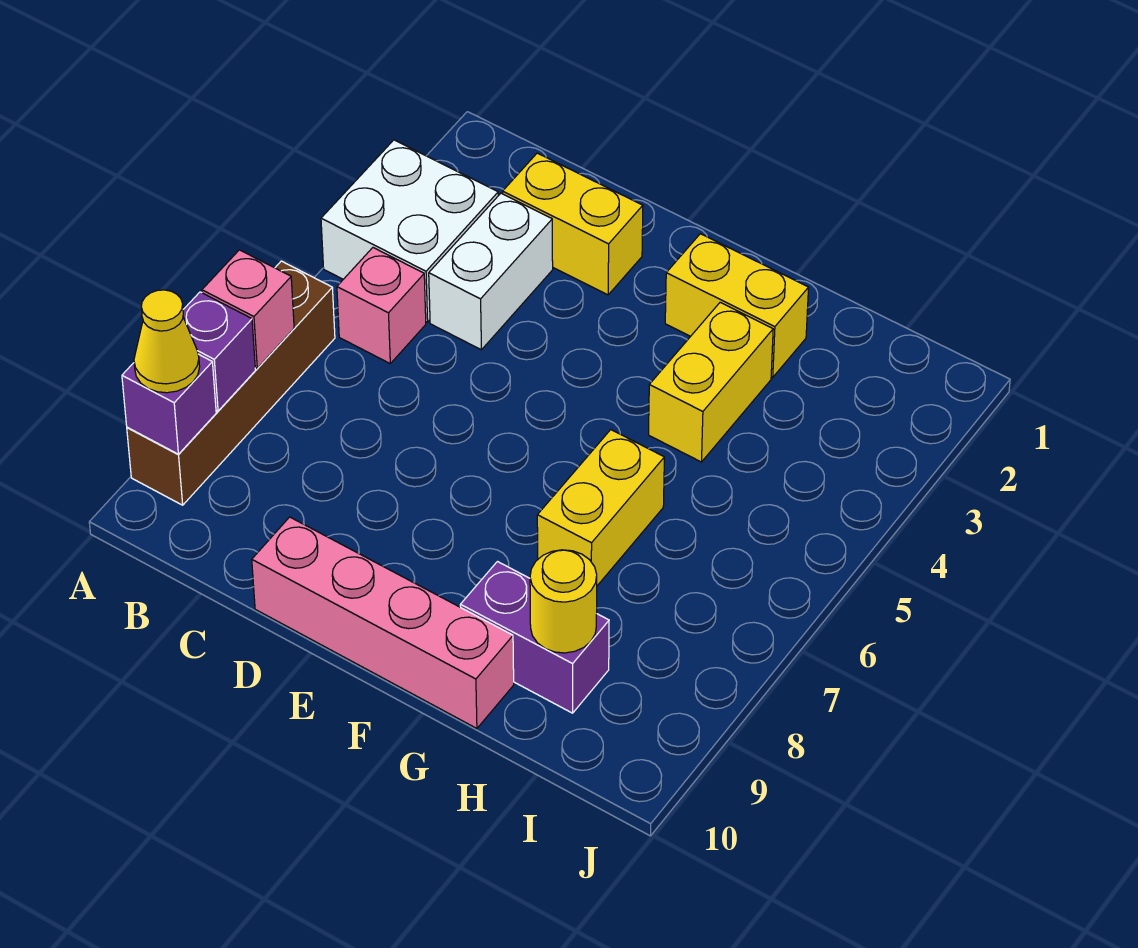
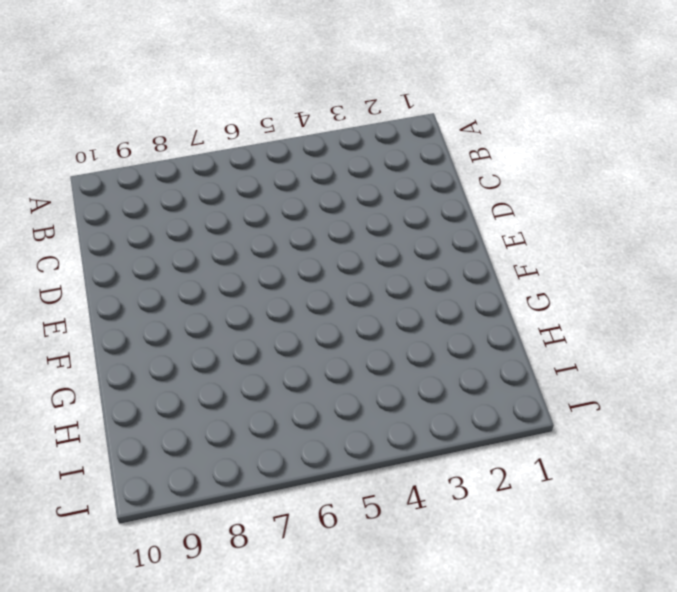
none -> white 2x2 brick [321,140,498,322]
none -> brown 1x4 brick [127,261,335,505]
none -> pink 1x1 brick [337,248,426,363]

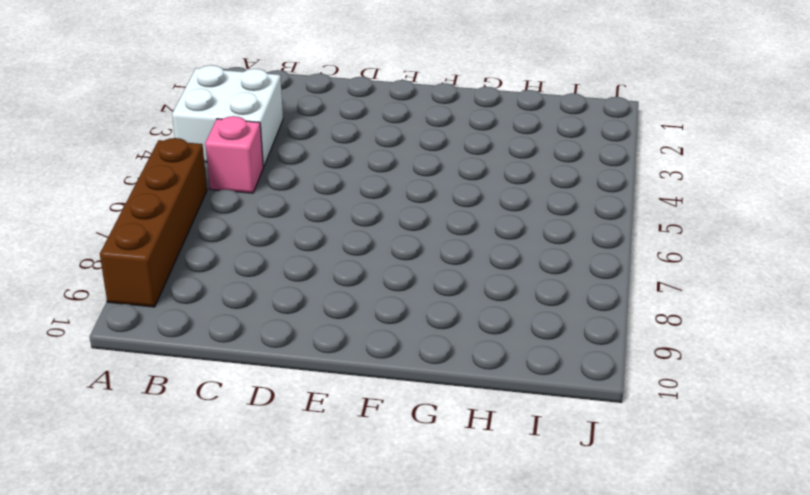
none -> yellow 1x2 brick [503,153,643,295]
none -> white 1x2 brick [429,193,553,350]
none -> pink 1x4 brick [252,517,514,728]

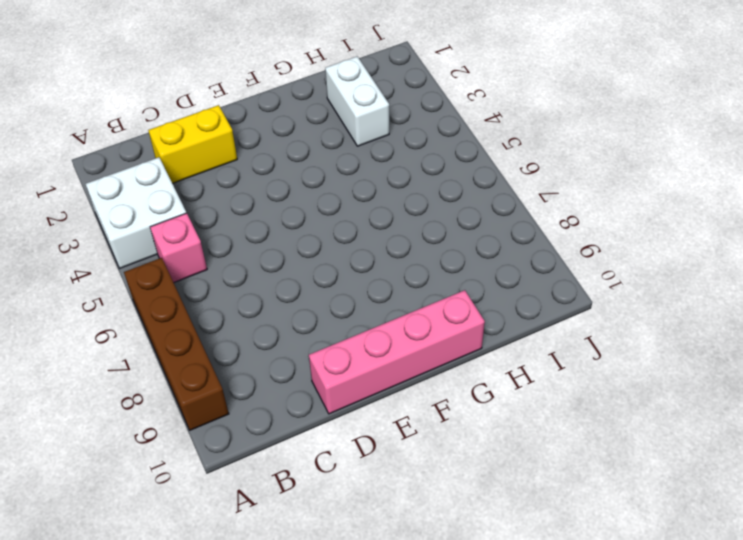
white 1x2 brick [325,57,389,146] -> white 1x2 brick moved to [429,193,553,350]
none -> yellow 1x2 brick [665,234,809,377]
none -> yellow 1x2 brick [649,302,773,462]
none -> yellow 1x2 brick [537,430,664,586]

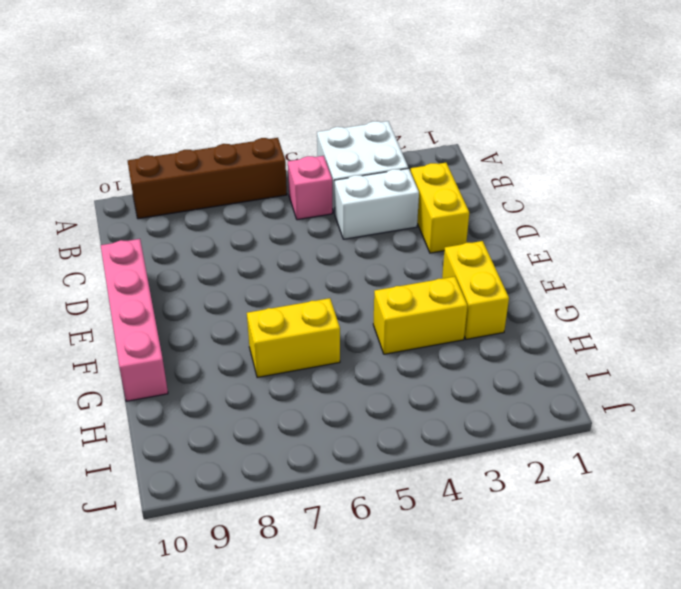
none -> purple 1x2 brick [460,562,609,713]
none -> pink 1x1 brick [202,250,294,368]
none -> purple 1x1 brick [183,292,255,411]

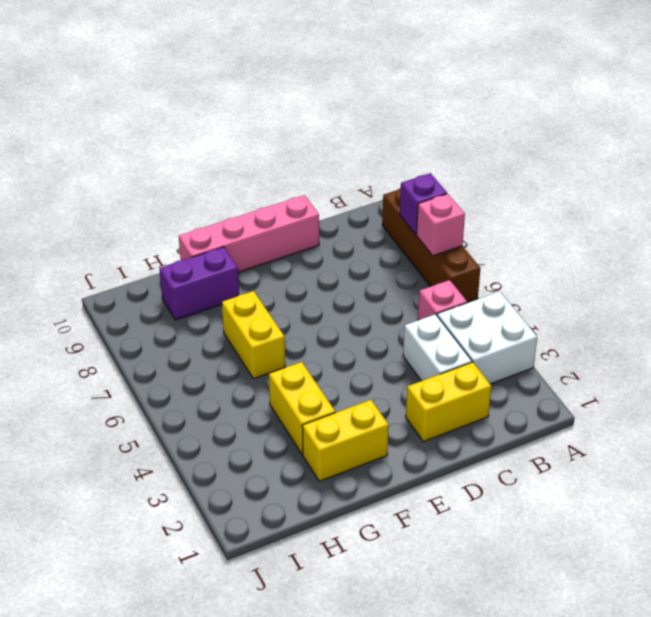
none -> purple 1x1 brick [122,354,216,454]
none -> yellow 1x1 round brick [530,550,597,653]
none -> yellow 1x1 cone [134,290,200,393]

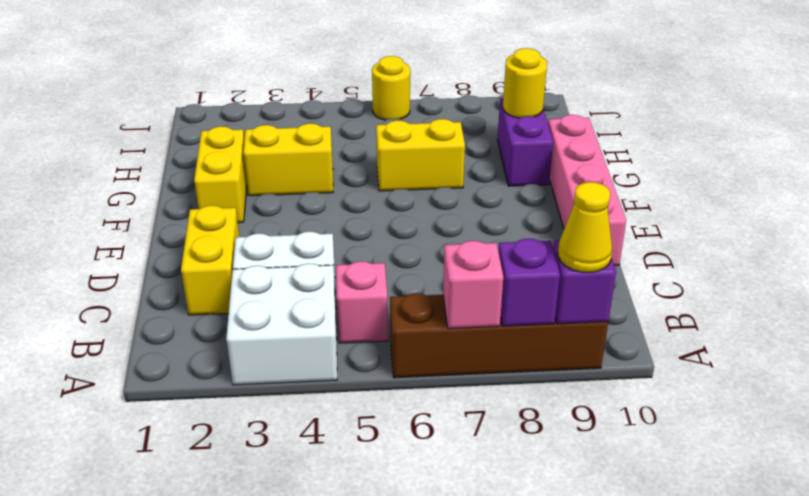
yellow 1x1 round brick [372,56,410,120] -> none

